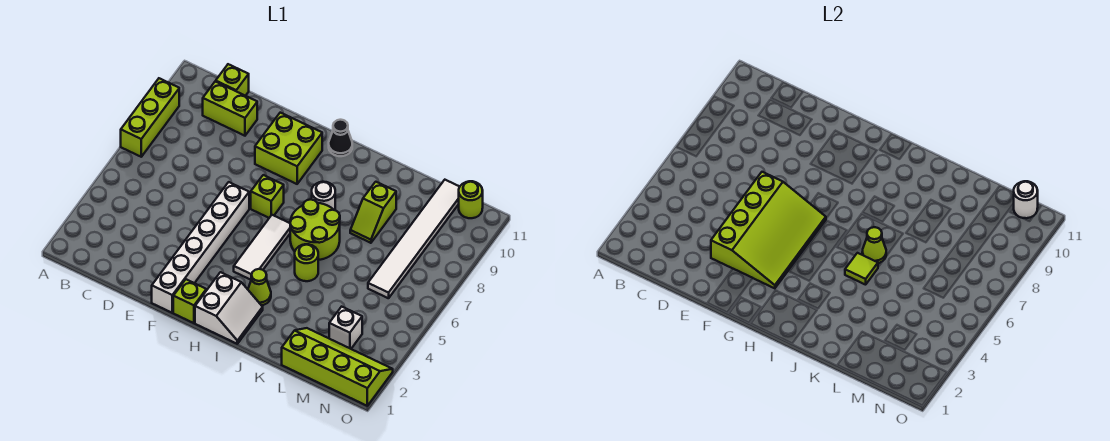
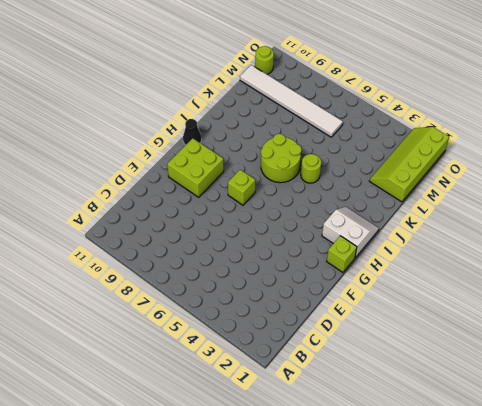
none -> lime 1x3 brick [121,78,179,157]
none -> lime 1x2 brick [203,81,257,136]
none -> lime 1x1 brick [216,64,249,96]

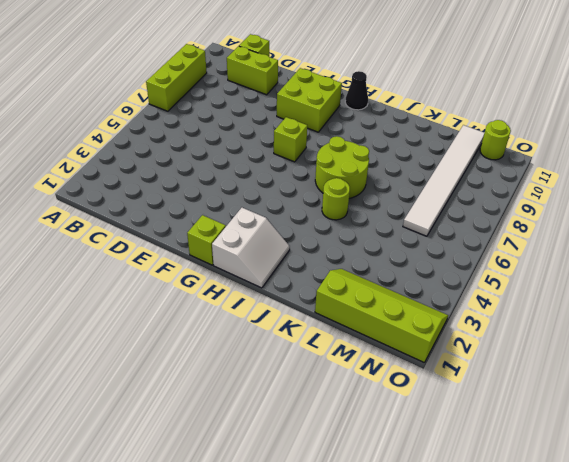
none -> white 1x6 brick [152,182,249,313]
none -> white 1x3 tile [234,215,290,280]
none -> lime 1x1 cone [248,269,271,305]

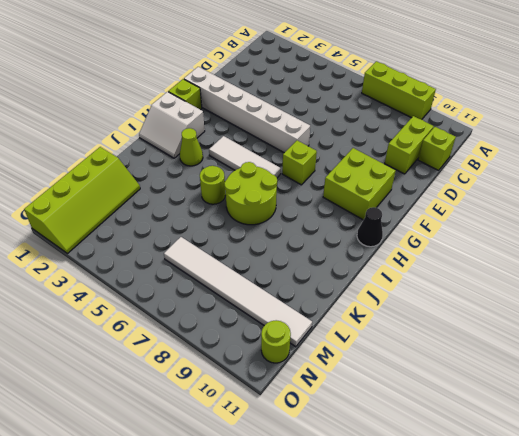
none -> white 1x1 round brick [312,182,335,210]
none -> lime 1x2 slope [350,182,396,243]
none -> white 1x1 brick [329,307,362,349]

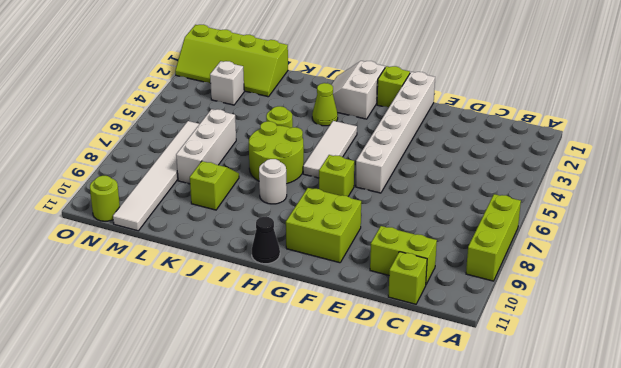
white 1x3 brick [176,109,236,184] -> none
none -> lime 3x4 slope [711,172,826,288]
none -> lime 1x1 tile [845,253,878,285]
none -> lime 1x1 cone [862,227,886,263]

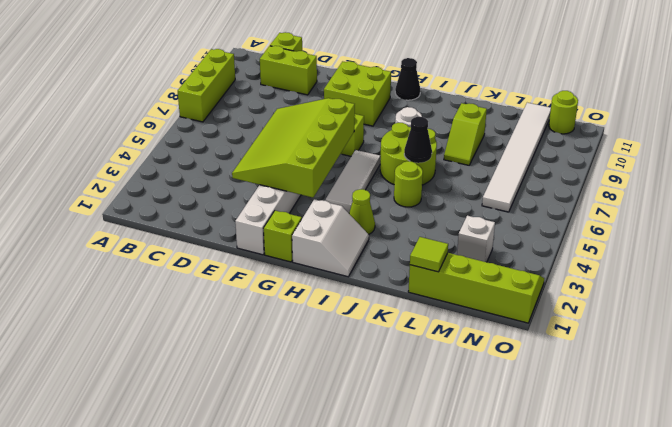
lime 3x4 slope [232,98,355,197] -> lime 3x4 slope turned to [711,172,826,288]
black 1x1 cone [404,117,432,163] -> lime 1x1 cone [862,227,886,263]
lime 1x1 tile [410,237,448,272] -> lime 1x1 tile moved to [845,253,878,285]
none -> white 1x1 round brick [1014,181,1038,218]

